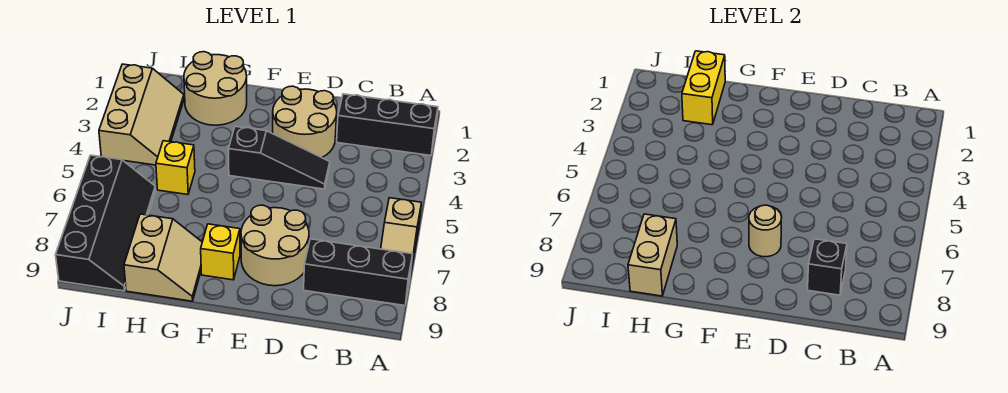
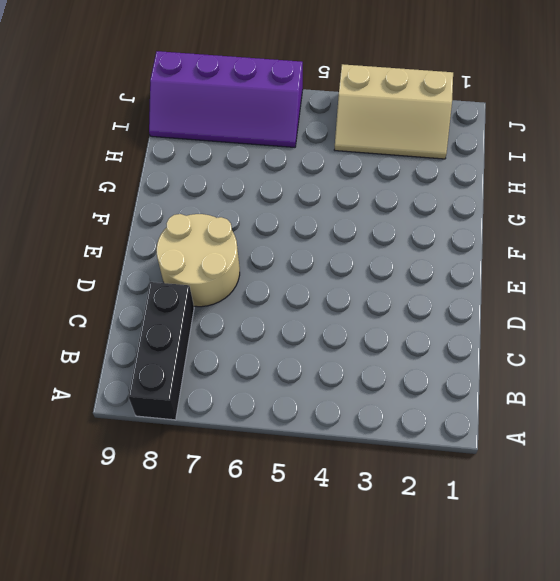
purple 2x4 slope [149,51,303,147] -> black 2x4 slope [56,155,156,291]
none -> black 1x3 brick [337,94,438,156]
none -> tan 1x2 slope [381,198,421,276]
none -> tan 2x2 round brick [273,86,337,158]

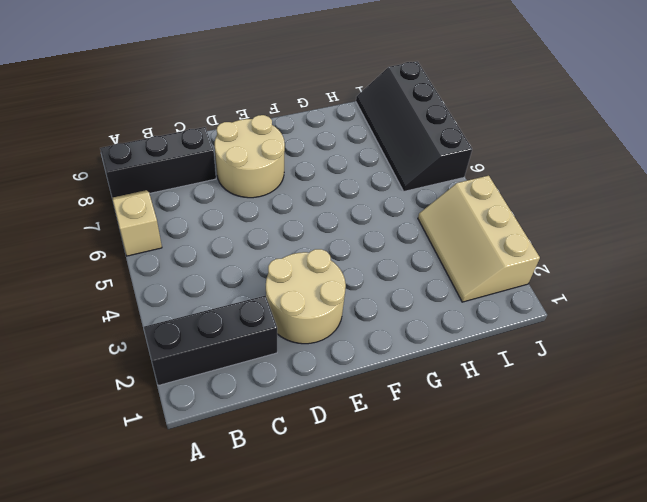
none -> black 1x3 slope [229,126,330,189]
none -> yellow 1x1 brick [201,224,240,280]
none -> tan 2x2 round brick [184,52,247,125]

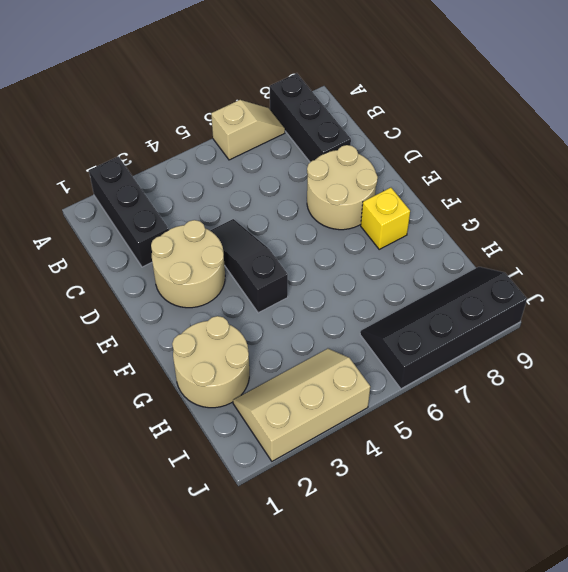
none -> tan 2x2 slope [124,214,202,301]
none -> yellow 1x1 brick [156,141,195,195]
none -> black 1x1 brick [808,239,847,295]

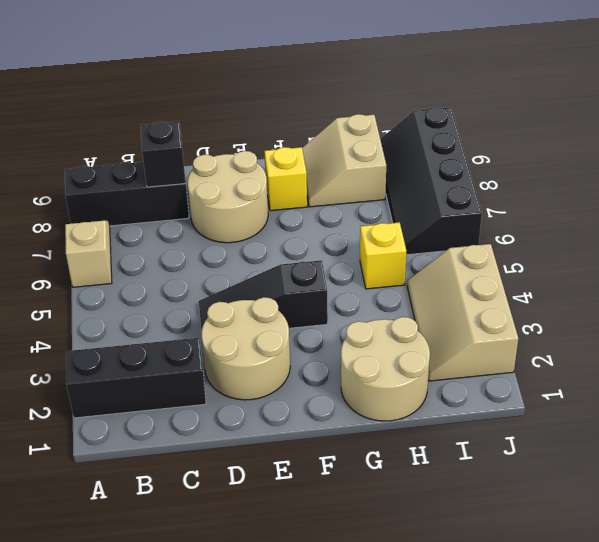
none -> tan 1x1 round brick [749,205,782,257]
none -> yellow 1x2 brick [682,51,725,125]
none -> tan 1x2 brick [628,214,677,296]

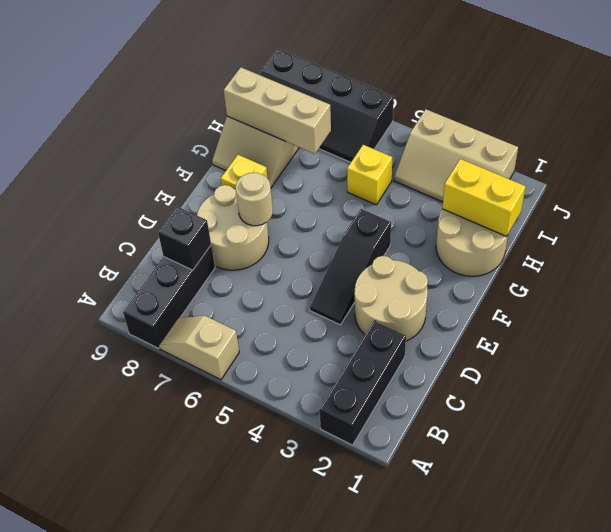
tan 1x3 brick [224,67,331,154] -> tan 1x2 brick [628,214,677,296]

